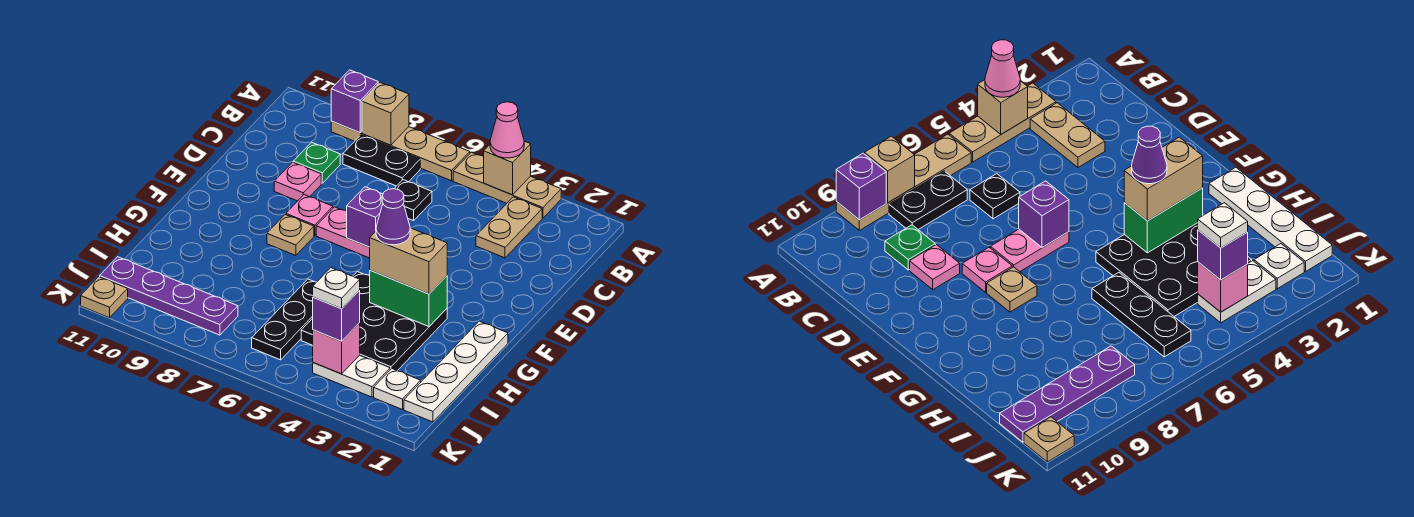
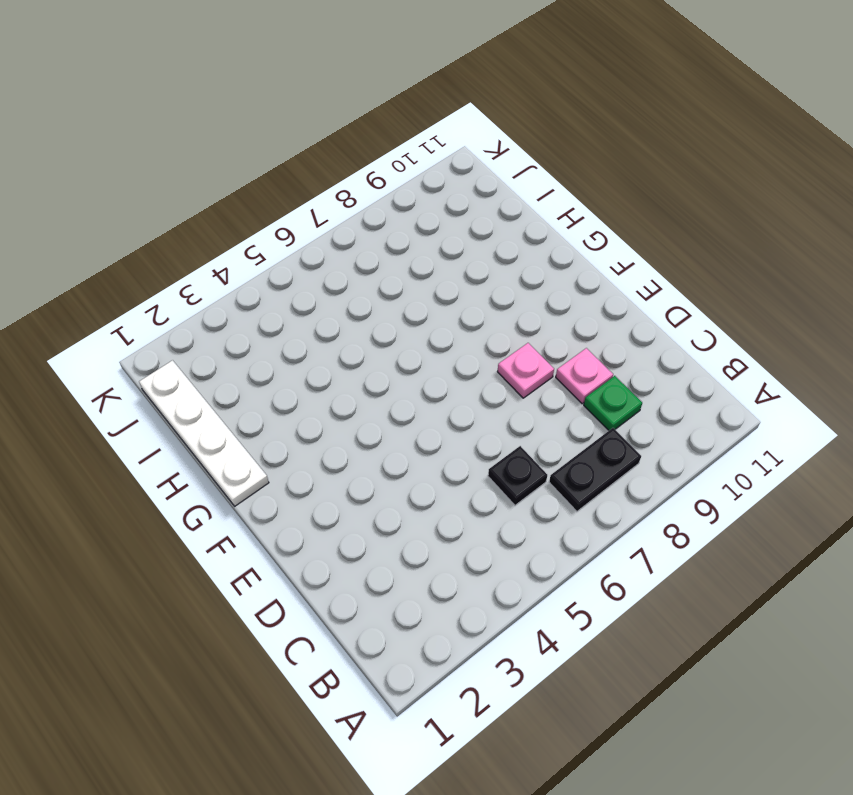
none -> tan 1x3 plate [453,152,561,218]
none -> tan 1x4 plate [331,121,470,181]
none -> tan 1x2 plate [476,197,542,258]

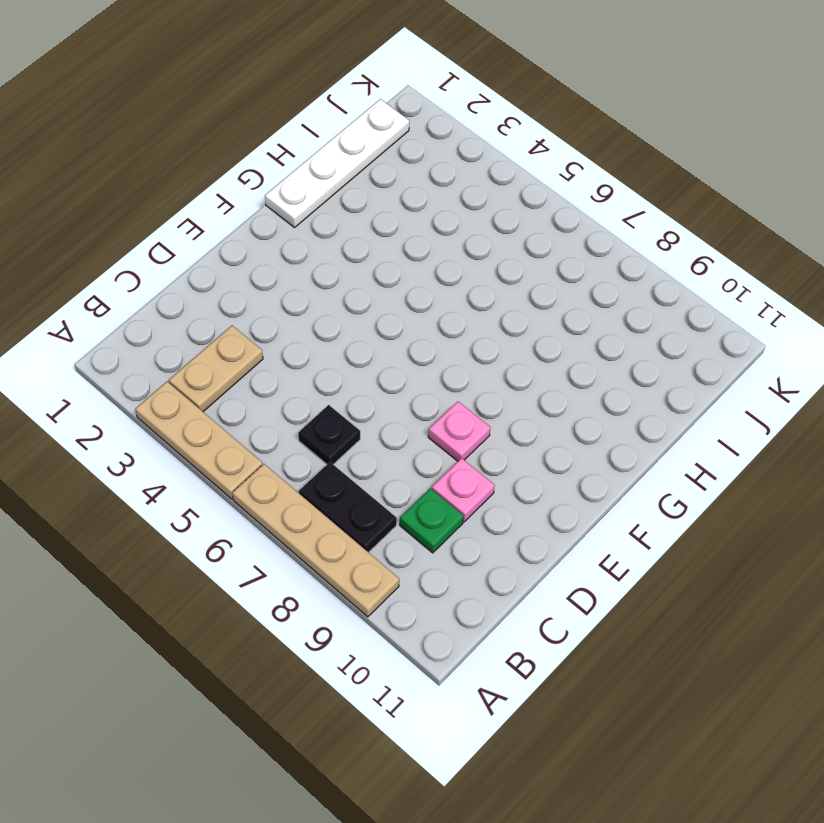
none -> pink 1x2 plate [316,207,370,258]
none -> tan 1x1 plate [267,215,314,255]
none -> black 3x3 plate [301,272,447,371]

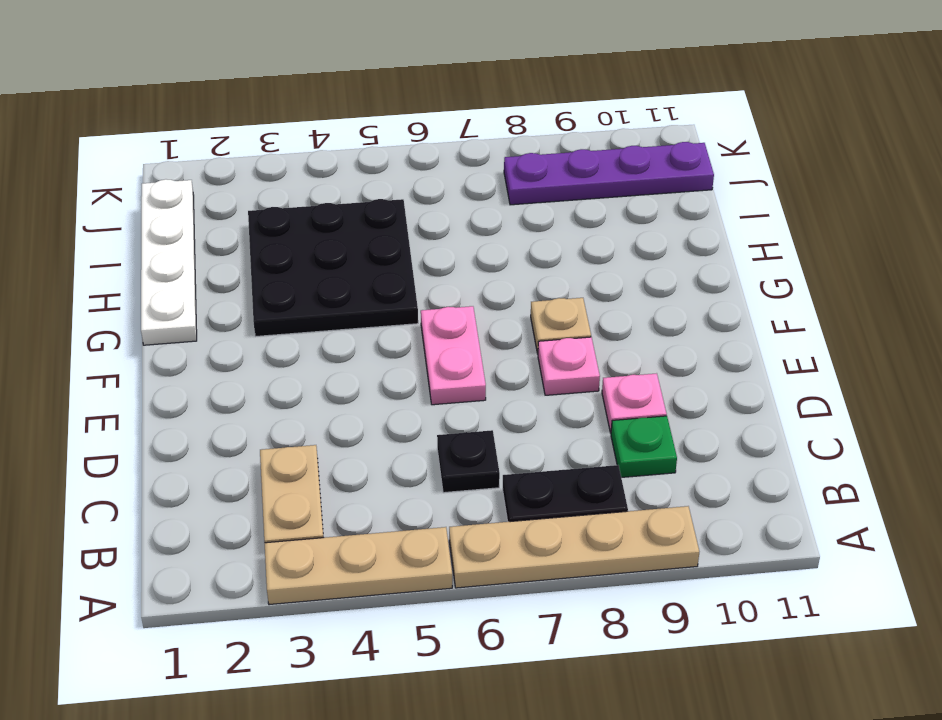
pink 1x2 plate [421,306,486,405] -> pink 1x2 plate turned to [316,207,370,258]
none -> black 1x3 plate [252,279,316,360]
none -> white 1x1 plate [374,369,421,410]
none -> white 1x2 plate [313,355,390,397]

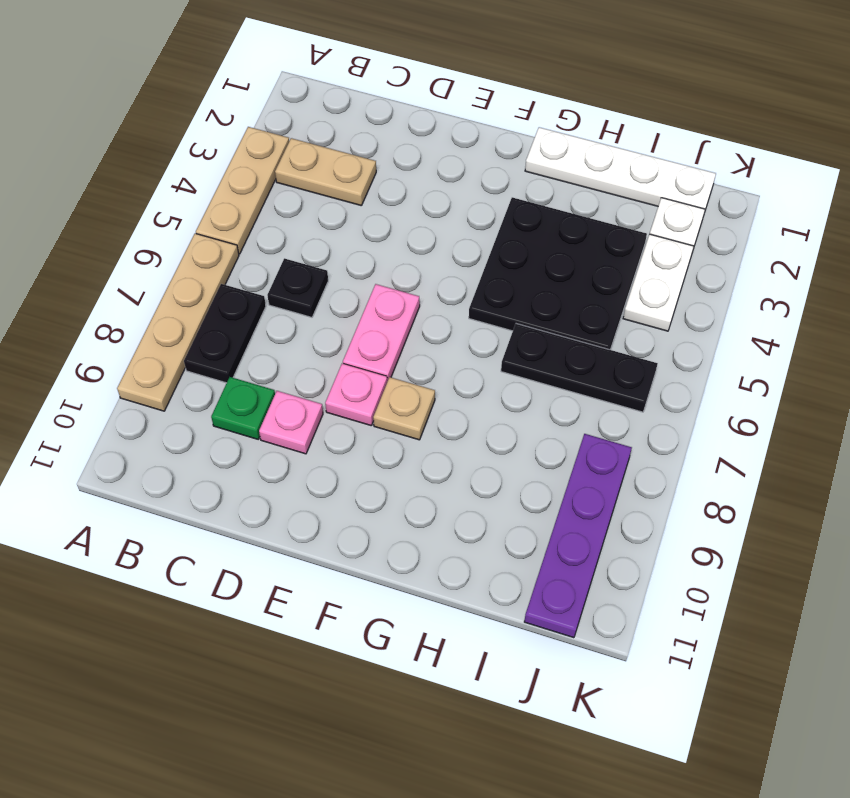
none -> tan 1x1 plate [81,277,128,318]
none -> tan 1x1 brick [484,141,531,195]
none -> tan 1x1 brick [362,82,409,145]

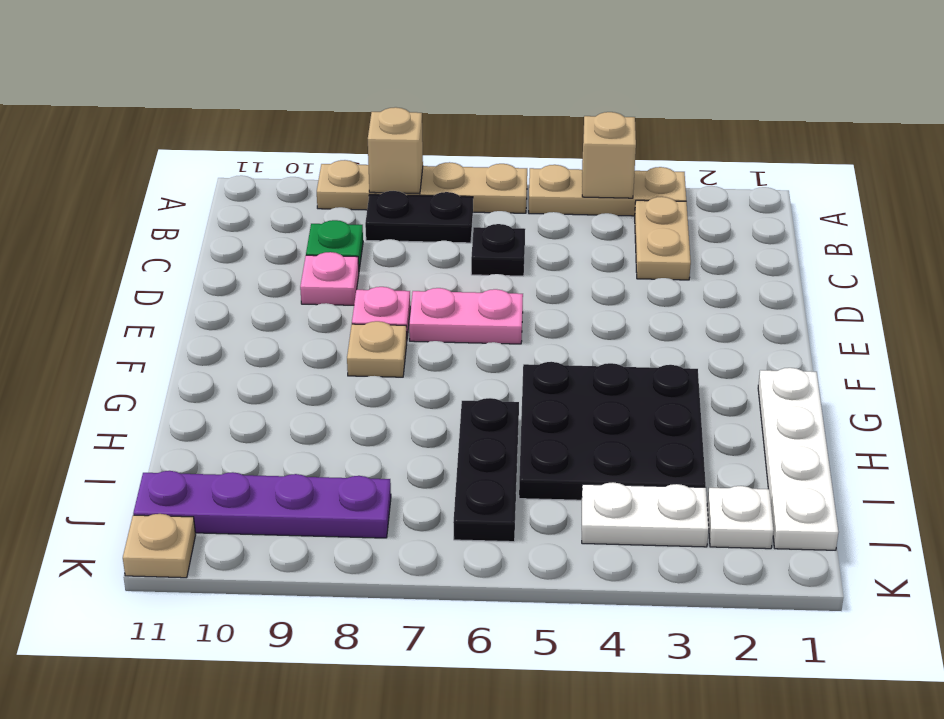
none -> purple 1x1 brick [331,70,378,133]
none -> purple 1x1 brick [347,187,383,247]
none -> green 1x2 brick [370,270,447,326]

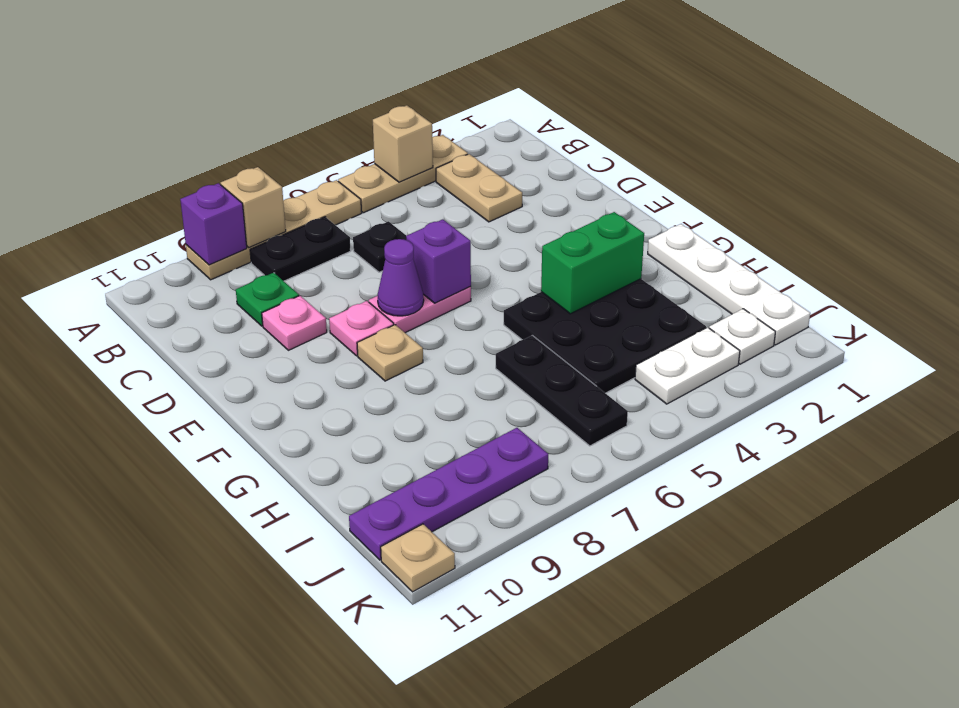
purple 1x1 cone [377,239,424,316] -> purple 1x1 cone moved to [376,189,410,245]
none -> pink 1x1 brick [313,323,360,374]
none -> pink 1x1 cone [490,102,524,158]
none -> tan 1x2 brick [370,228,447,294]

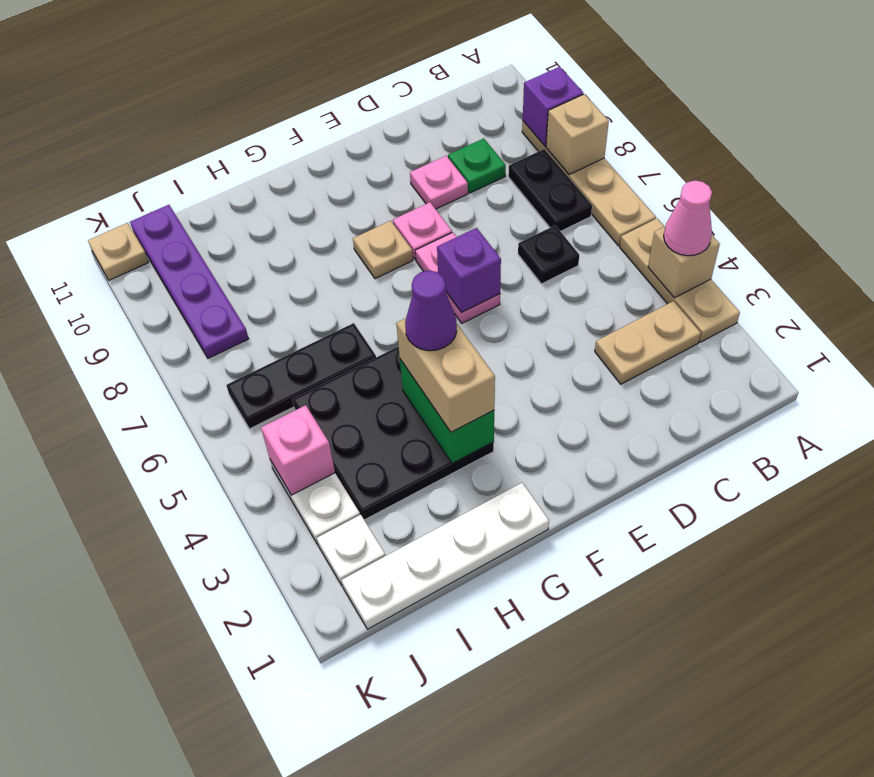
none -> purple 1x1 brick [313,290,360,341]
none -> white 1x1 plate [313,268,360,309]

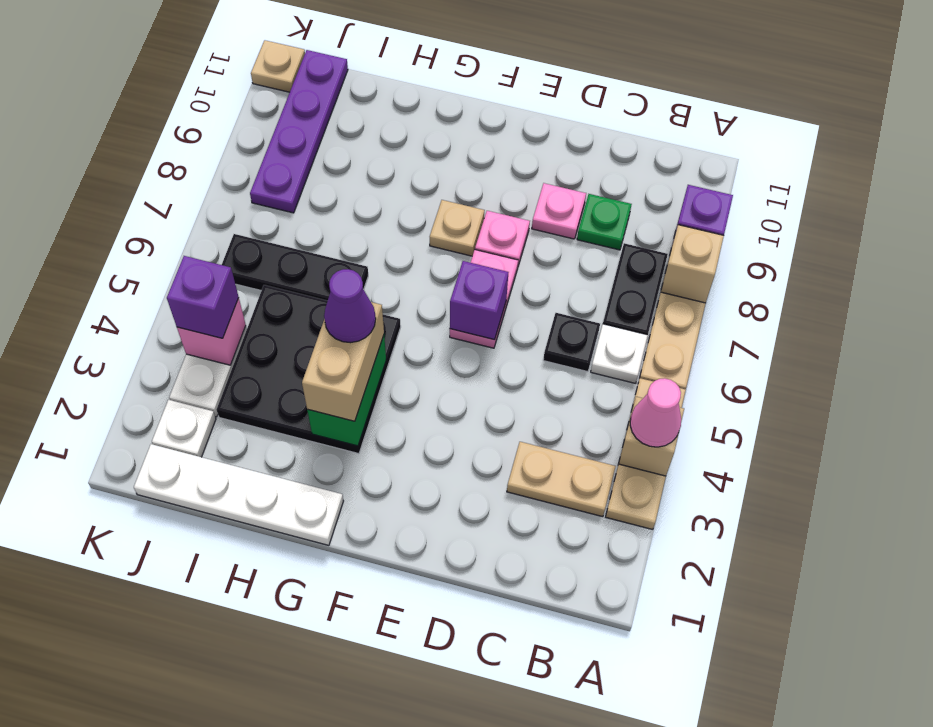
white 1x1 plate [591,324,648,383] -> white 1x1 plate moved to [313,268,360,309]

